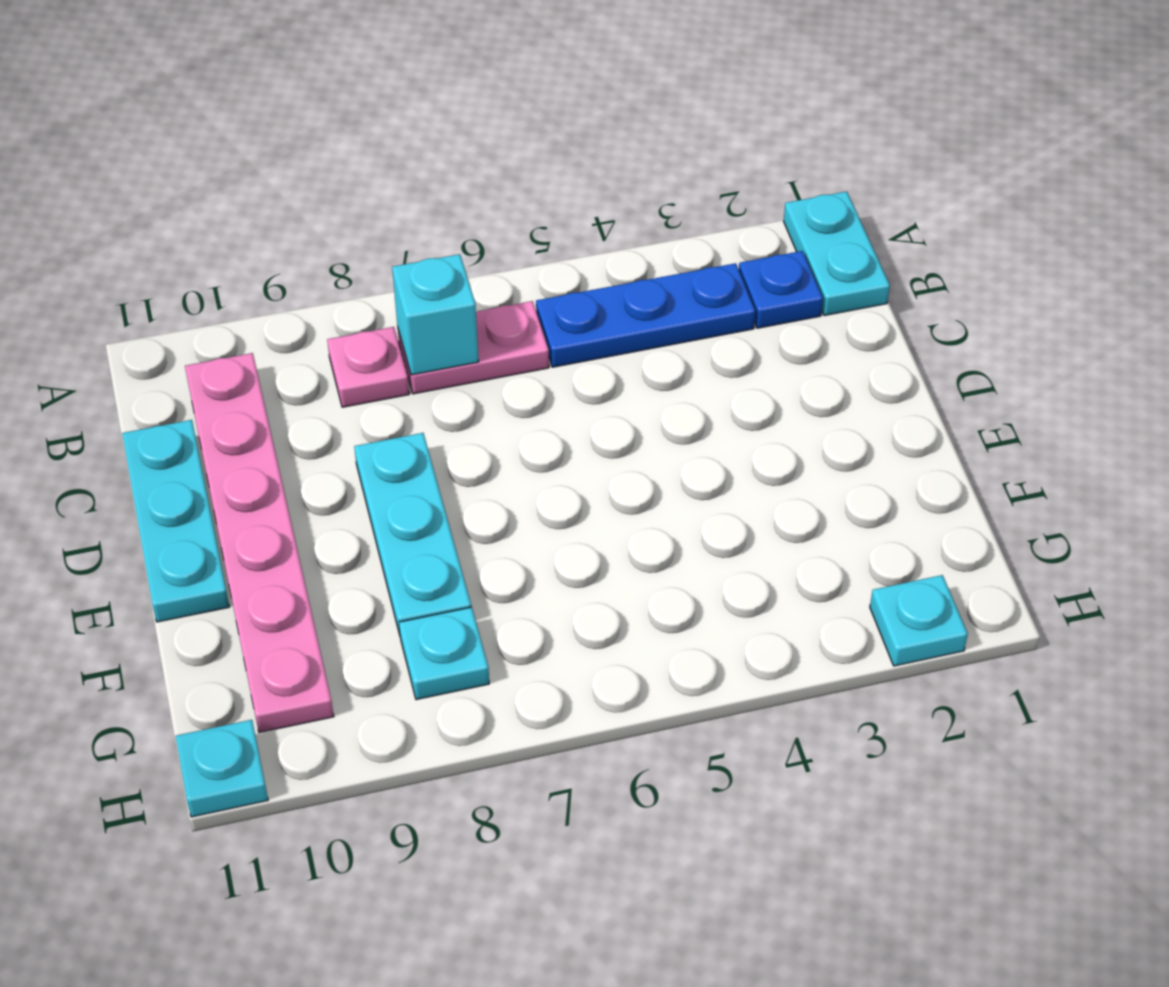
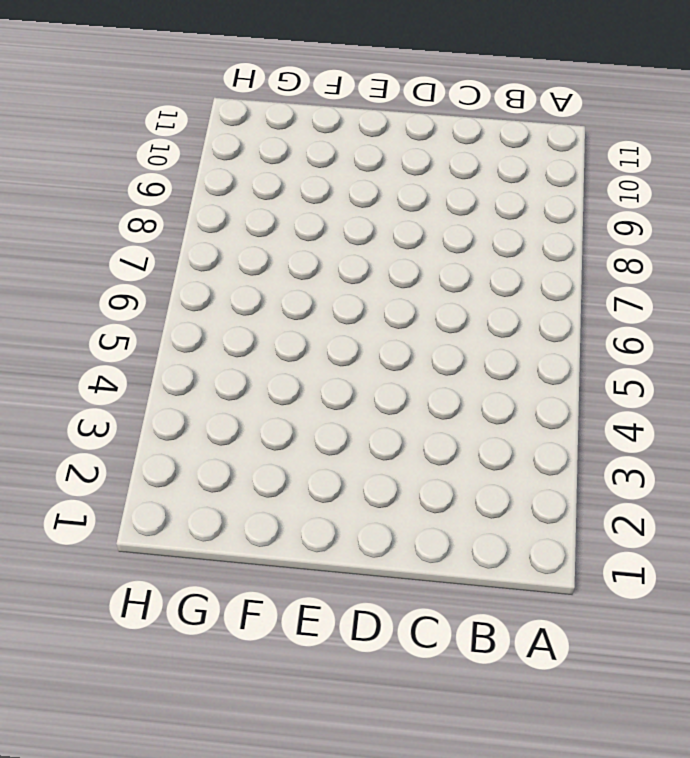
none -> cyan 1x2 plate [784,192,890,316]
none -> blue 1x1 plate [739,251,823,328]
none -> blue 1x3 plate [536,263,755,367]

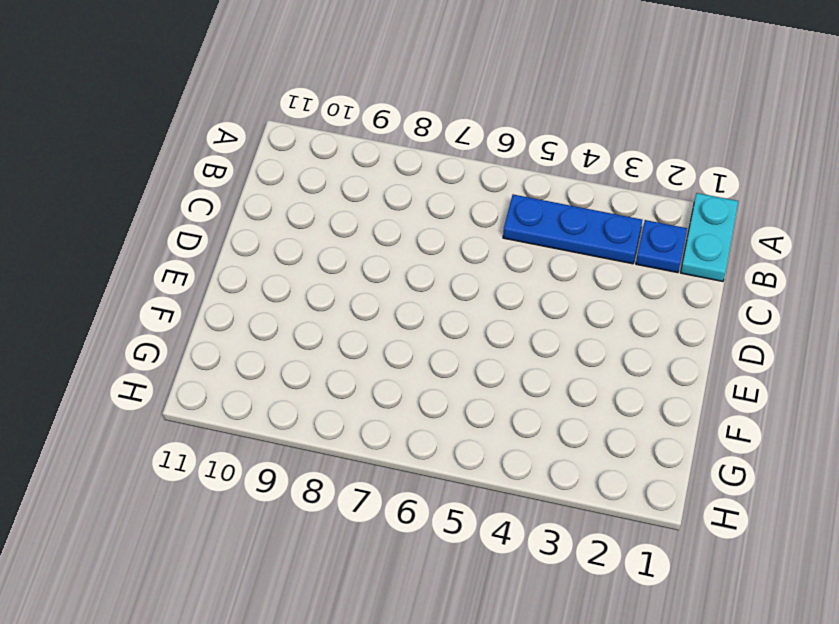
none -> pink 1x2 plate [398,301,549,394]
none -> pink 1x1 plate [327,327,409,407]
none -> pink 1x6 plate [185,353,334,733]

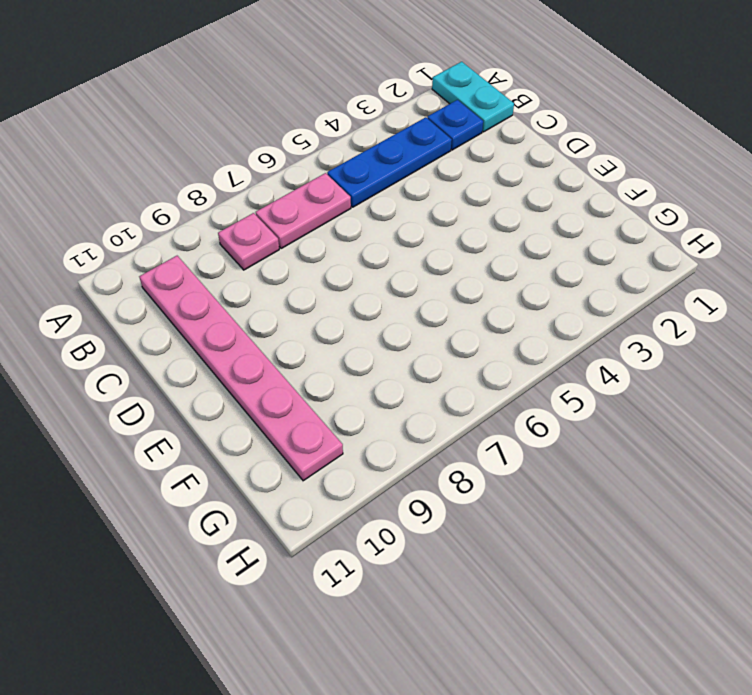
none -> cyan 1x3 plate [122,420,229,622]
none -> cyan 1x3 plate [354,433,471,635]
none -> cyan 1x1 plate [399,607,489,700]

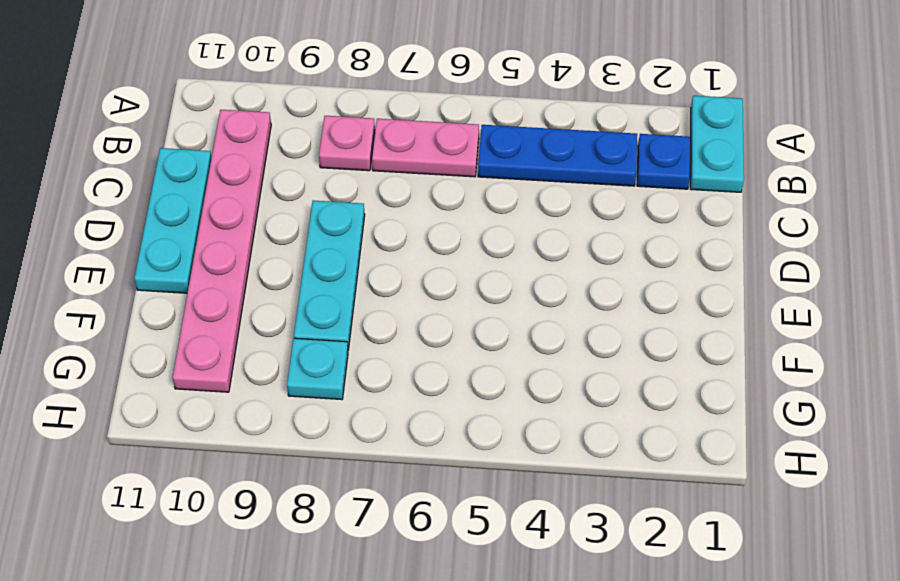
none -> cyan 1x1 plate [870,575,968,666]
none -> cyan 1x1 plate [176,720,268,817]
none -> cyan 1x1 brick [392,254,479,375]

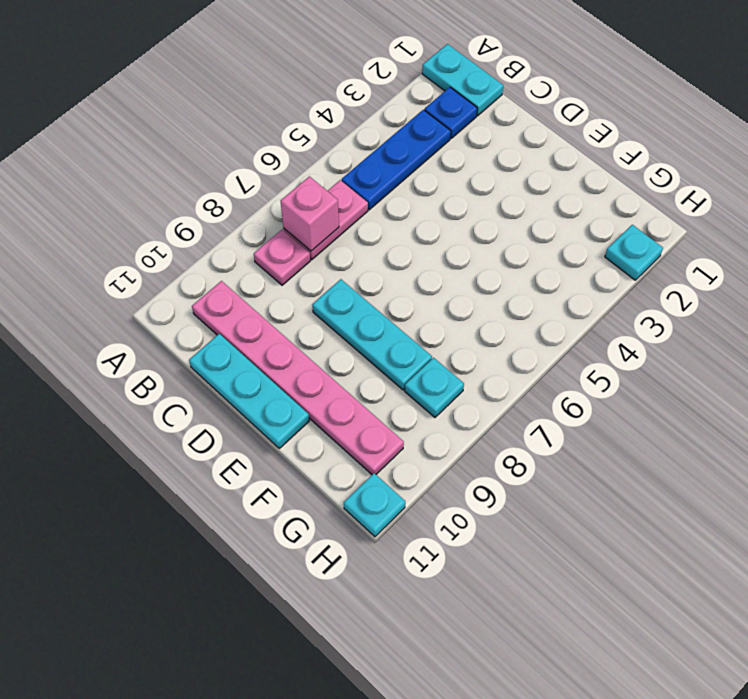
pink 1x1 brick [280,176,339,251] -> cyan 1x1 brick [392,254,479,375]

